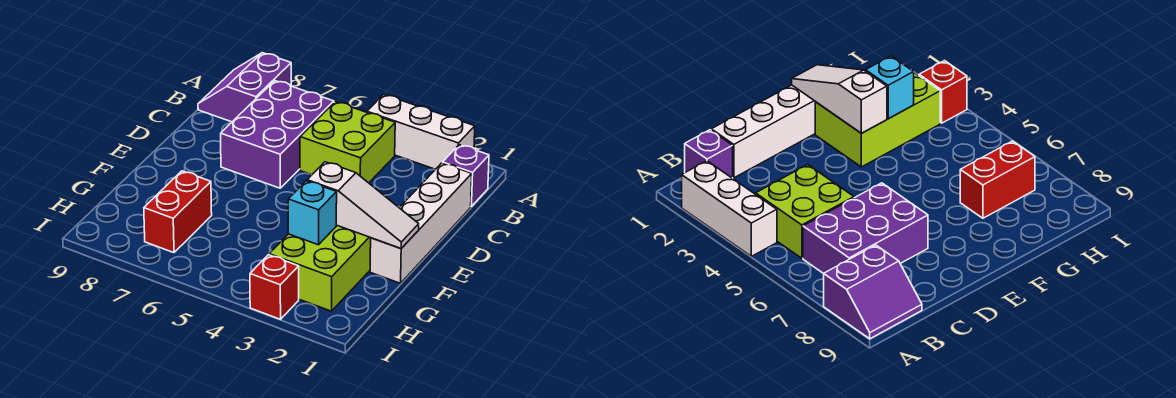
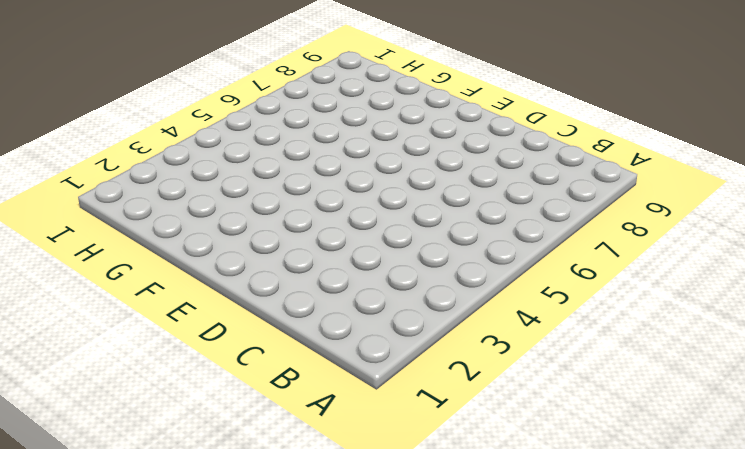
none -> white 1x3 brick [367,94,475,169]
none -> purple 2x2 slope [198,53,291,122]

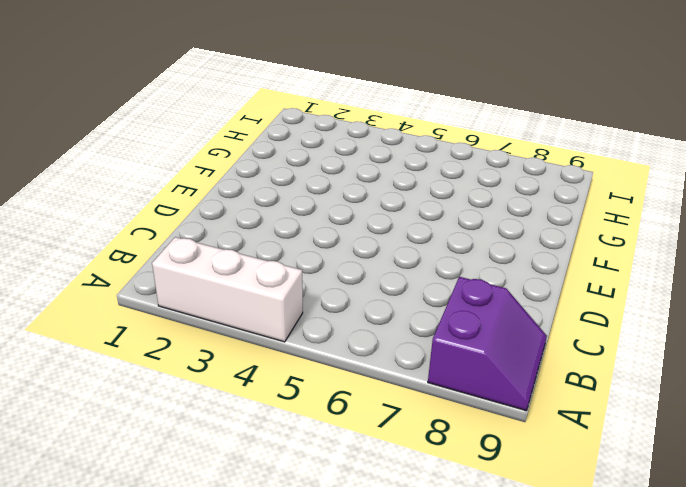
none -> purple 1x1 brick [443,145,489,206]
none -> lime 2x2 brick [300,102,395,183]

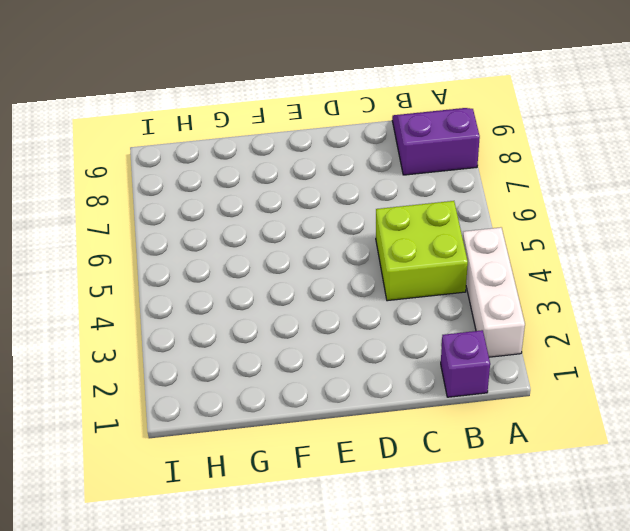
none -> purple 2x3 brick [221,81,334,188]
none -> white 1x4 brick [370,163,472,283]

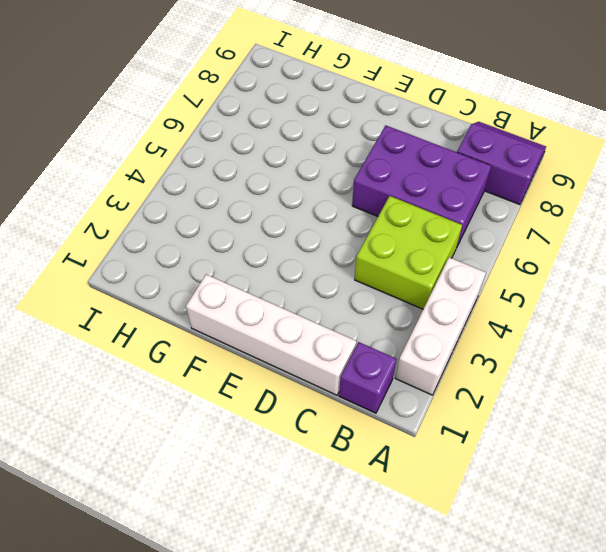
none -> lime 2x3 brick [269,225,371,311]
none -> red 1x2 brick [144,171,212,253]

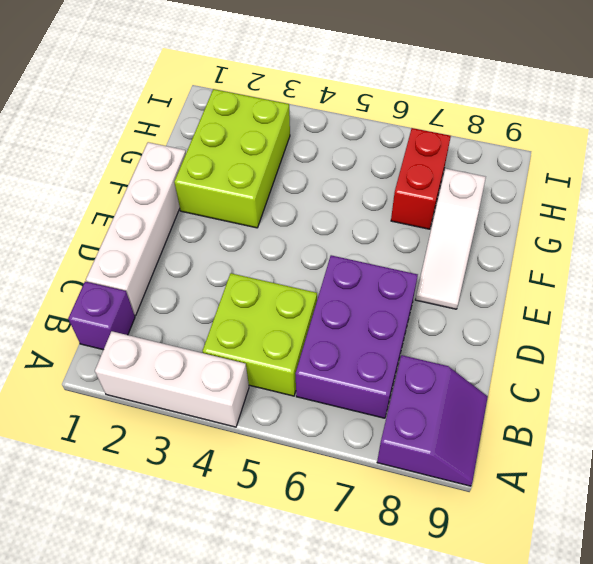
white 1x3 slope [415,169,486,309] -> white 1x3 slope turned to [307,162,419,248]
none -> red 1x1 brick [250,255,299,319]
none -> cyan 1x1 brick [288,181,337,245]

